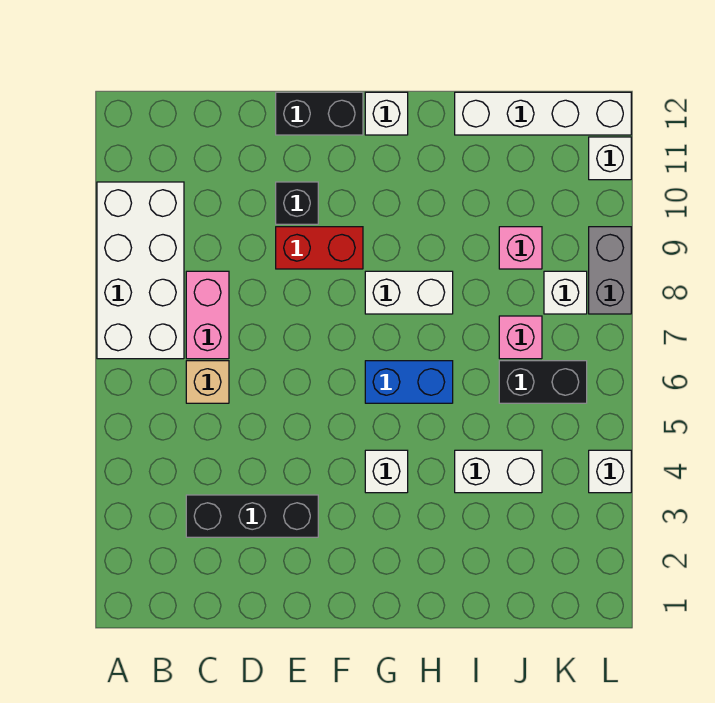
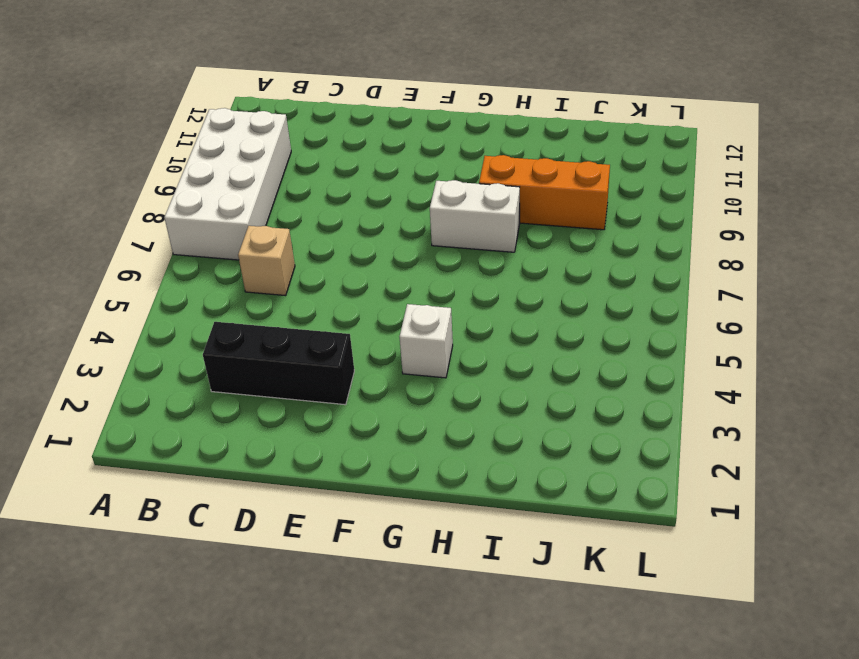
orange 1x3 brick [479,155,610,230] -> pink 1x1 brick [499,227,542,269]
none -> pink 1x2 brick [186,271,229,359]
none -> red 1x2 brick [276,227,363,269]
none -> black 1x1 brick [276,182,318,224]

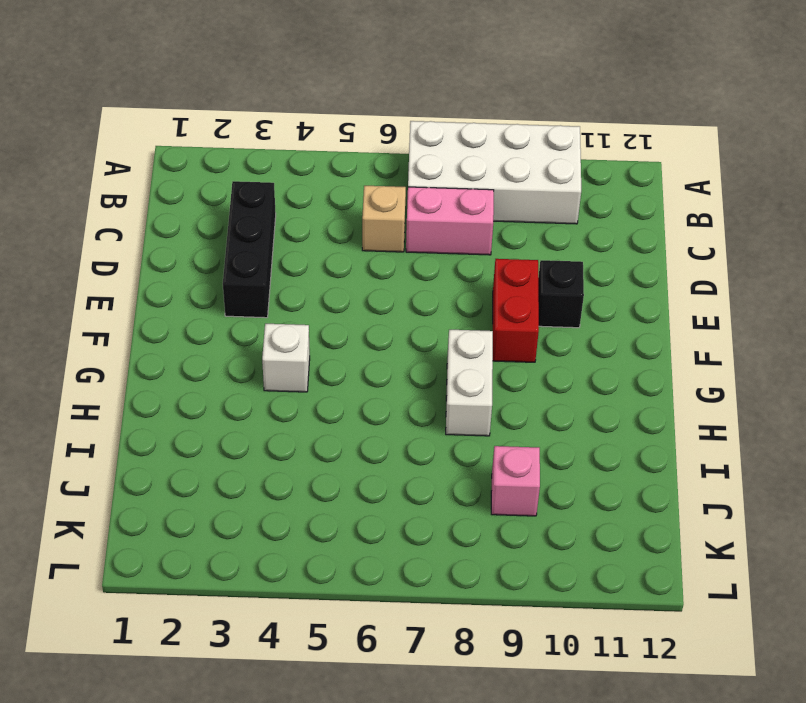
none -> black 1x2 brick [276,92,363,135]
none -> blue 1x2 brick [365,361,453,403]
none -> white 1x1 brick [365,92,408,135]

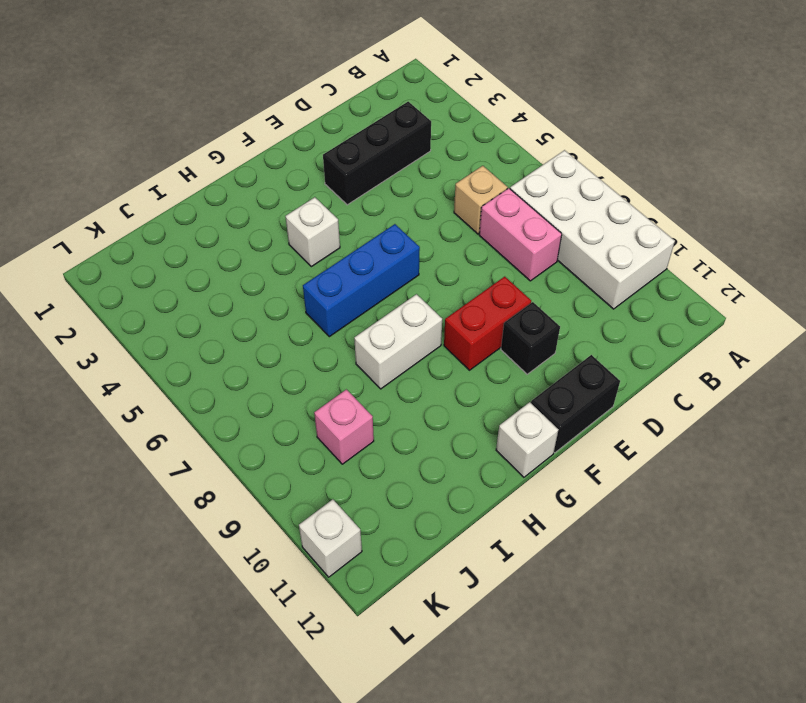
blue 1x3 brick [303,224,420,337] -> blue 1x2 brick [365,361,453,403]
none -> white 1x2 brick [455,450,542,493]
none -> white 1x4 brick [455,92,631,135]
none -> black 1x2 brick [499,361,587,403]

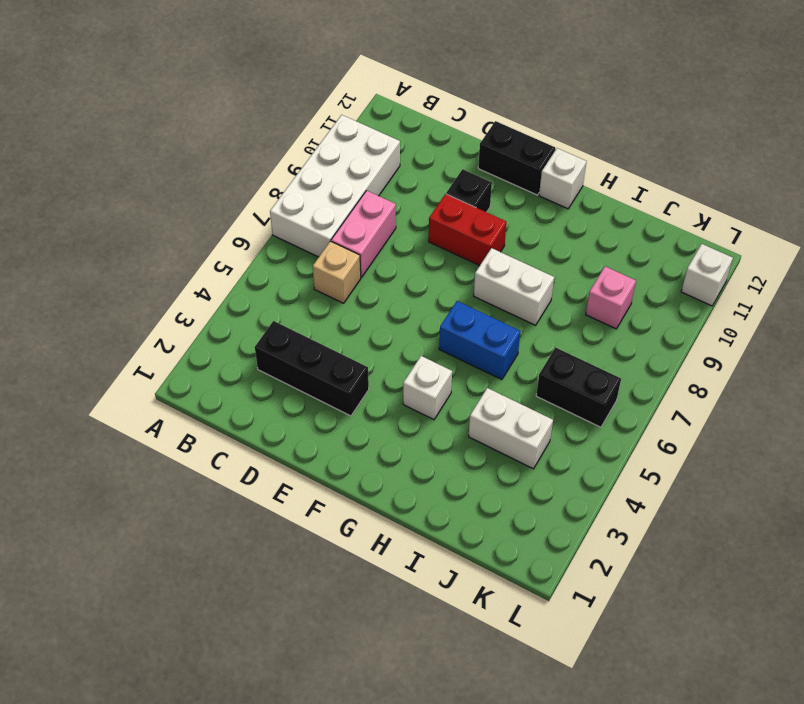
none -> white 1x4 brick [455,92,631,135]
none -> pink 1x1 brick [499,316,542,359]
none -> white 1x1 brick [544,271,587,314]

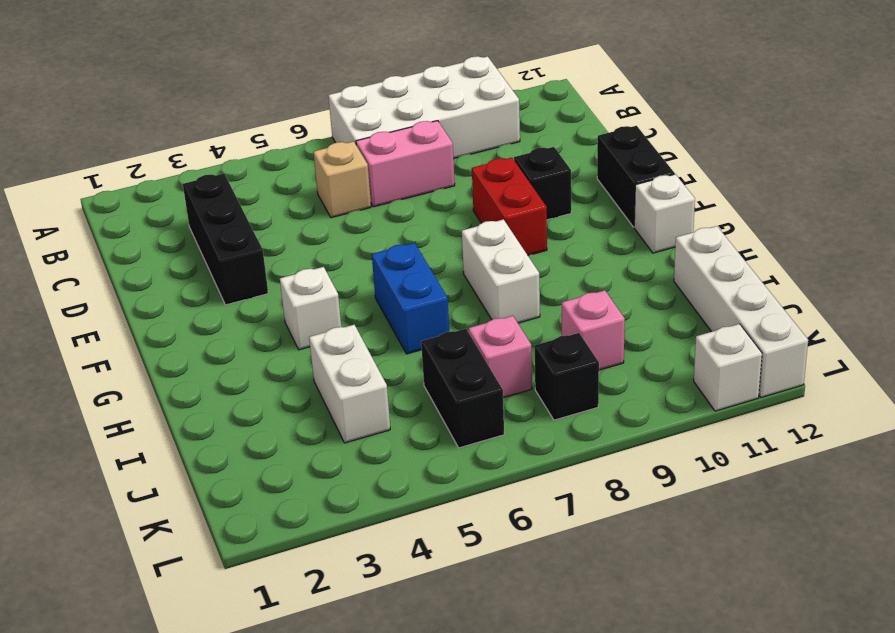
black 1x1 brick [535,333,599,420] -> white 1x1 brick [544,271,587,314]
none -> white 1x1 brick [589,450,631,493]
none -> grey 1x2 brick [589,227,631,314]

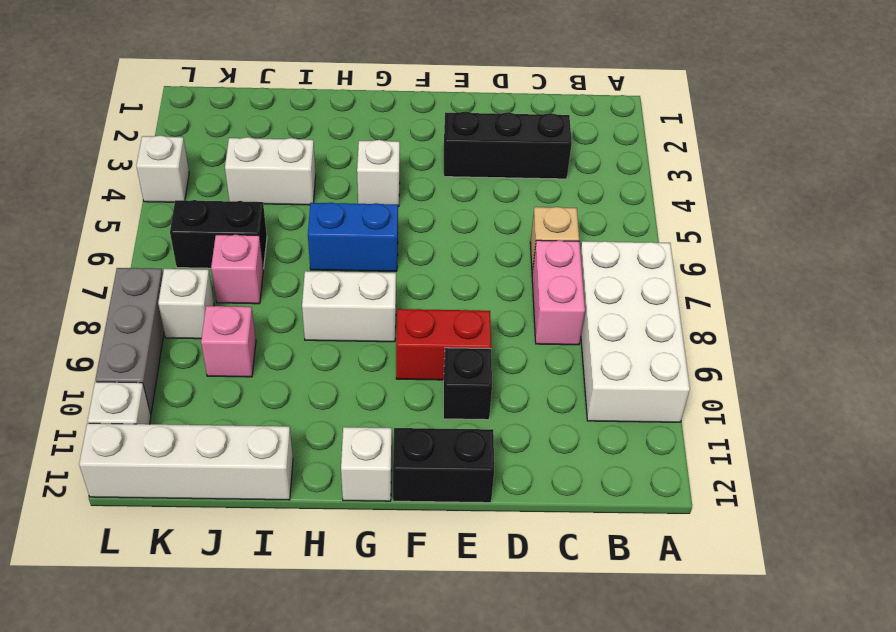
grey 1x3 brick [95,268,164,414] -> grey 1x2 brick [589,227,631,314]

